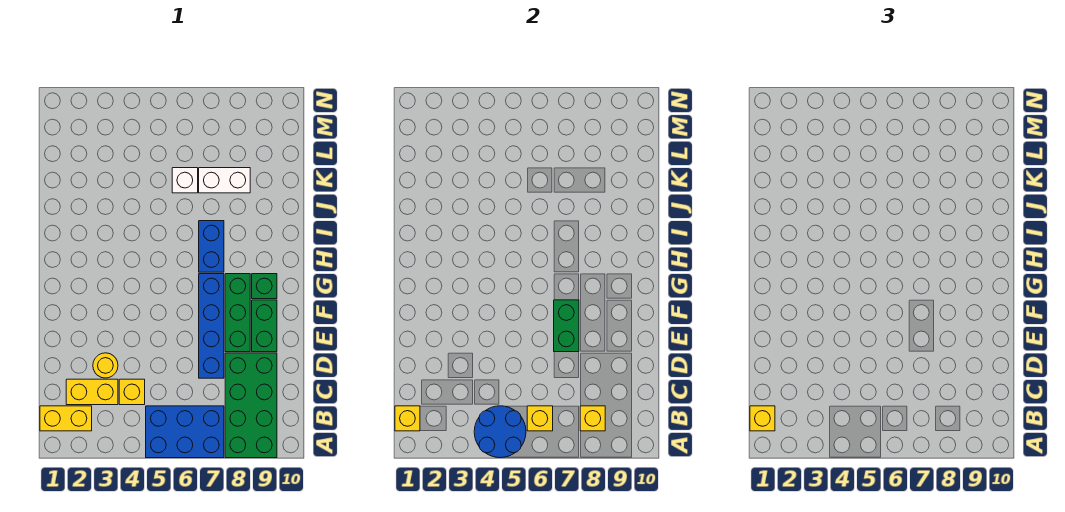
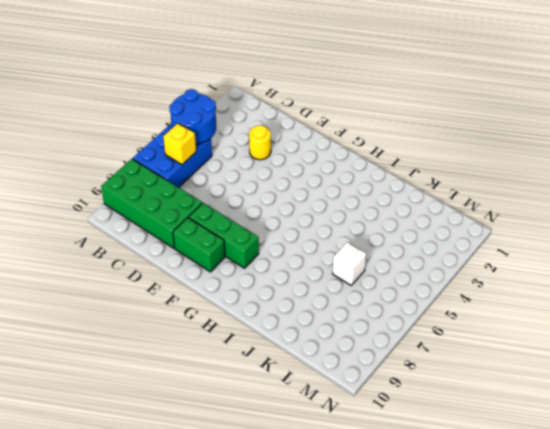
none -> yellow 1x2 brick [40,406,92,431]
none -> yellow 1x2 brick [66,379,118,405]
none -> yellow 1x1 brick [119,379,145,405]

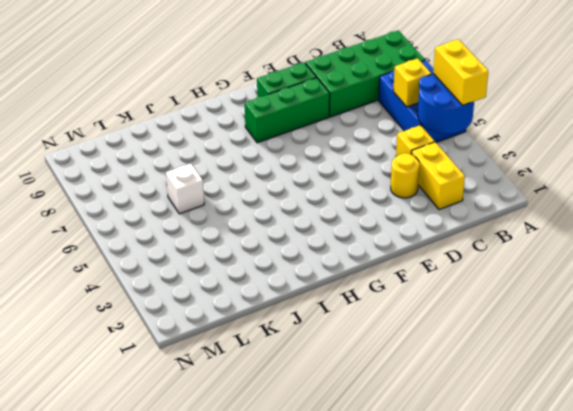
yellow 1x2 brick [433,39,488,105] -> yellow 1x2 brick moved to [40,406,92,431]
none -> blue 1x4 brick [199,274,224,378]
none -> green 1x1 brick [252,274,277,299]
none -> blue 1x2 brick [199,221,224,272]

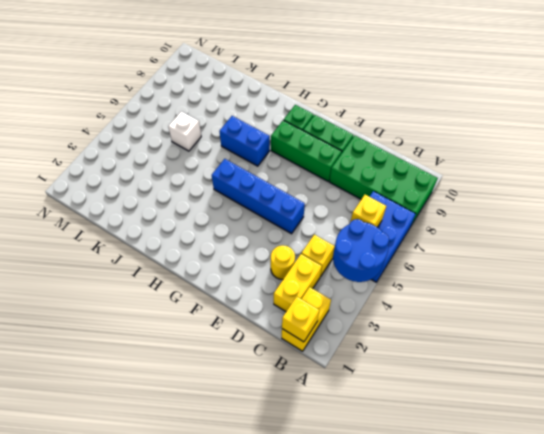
blue 1x4 brick [212,159,305,234] -> blue 1x4 brick moved to [199,274,224,378]
none -> white 1x2 brick [199,168,250,193]
none -> yellow 1x1 brick [580,406,605,431]
none -> green 1x2 brick [554,300,579,352]

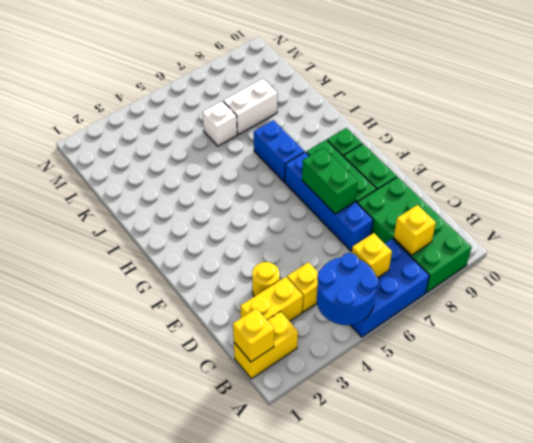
none -> yellow 1x1 brick [750,406,775,431]

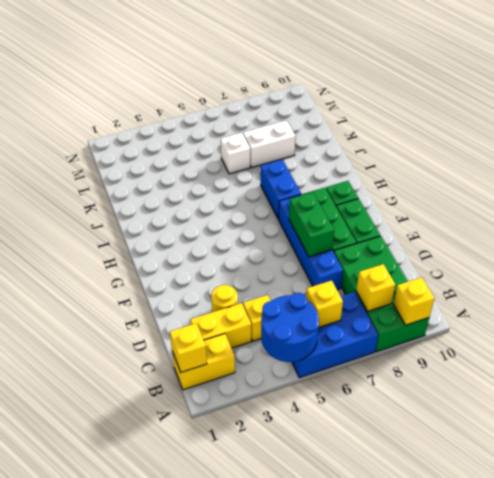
yellow 1x1 brick [393,277,434,325] -> yellow 1x1 brick moved to [750,406,775,431]

